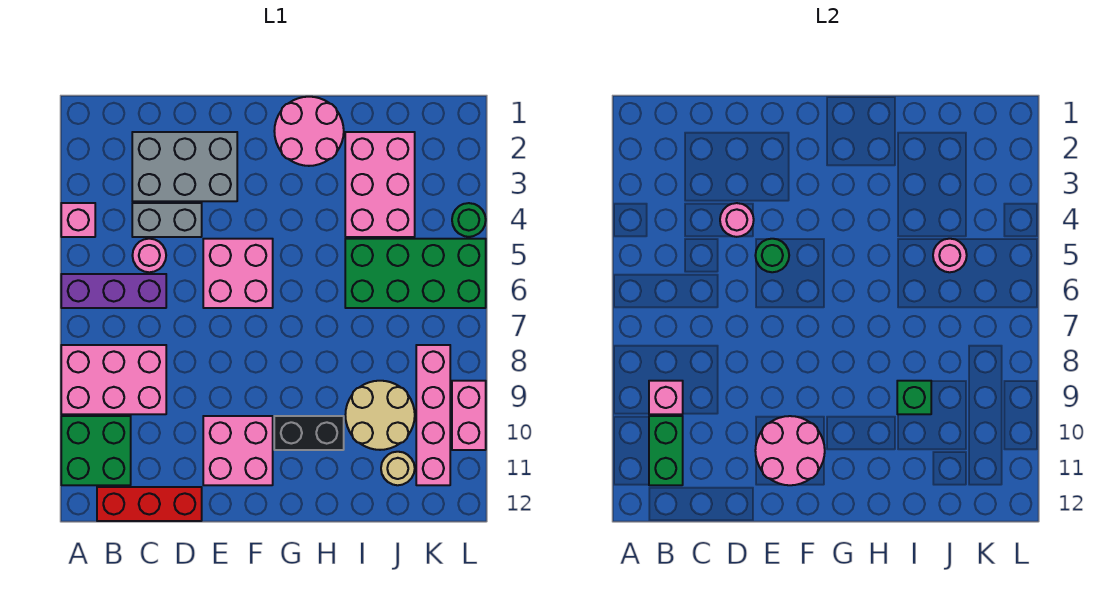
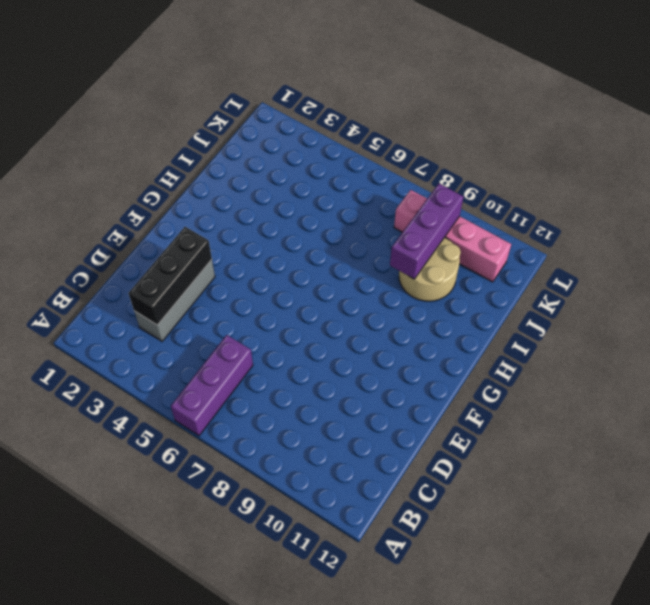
grey 1x3 brick [134,260,215,341] -> grey 2x3 brick [132,132,237,201]
black 1x3 brick [129,227,212,325] -> none
purple 1x3 brick [390,184,463,279] -> green 1x1 brick [897,381,931,414]
none -> pink 1x1 brick [61,203,95,237]
none -> pink 2x3 brick [61,345,166,414]
none -> green 2x2 brick [61,416,131,485]

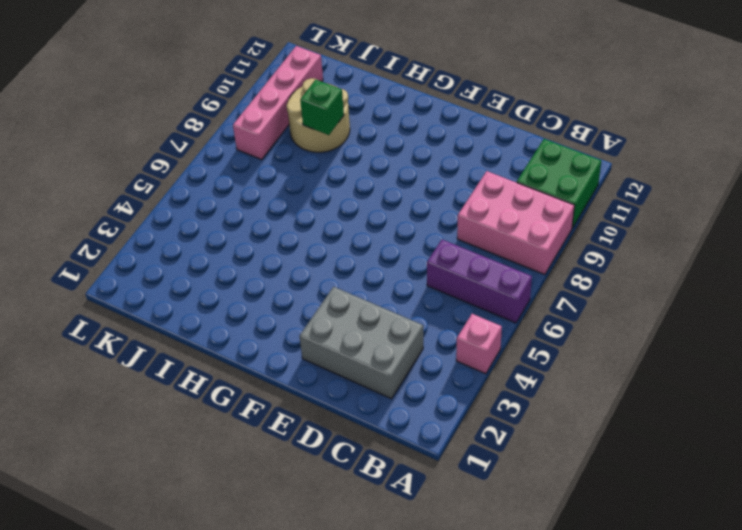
none -> red 1x3 brick [97,487,202,521]
none -> grey 1x2 brick [132,203,202,237]
none -> pink 1x1 round brick [132,239,166,272]

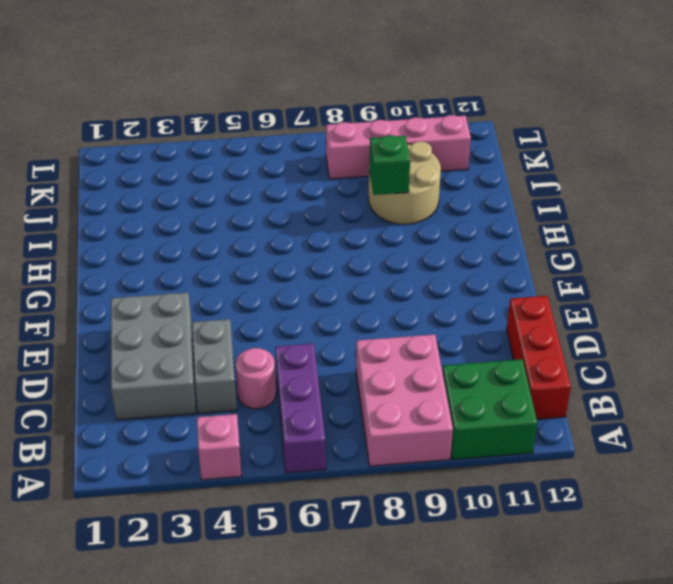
none -> pink 2x2 brick [203,239,273,308]
none -> pink 2x2 brick [203,416,273,485]
none -> pink 2x2 round brick [274,97,344,166]

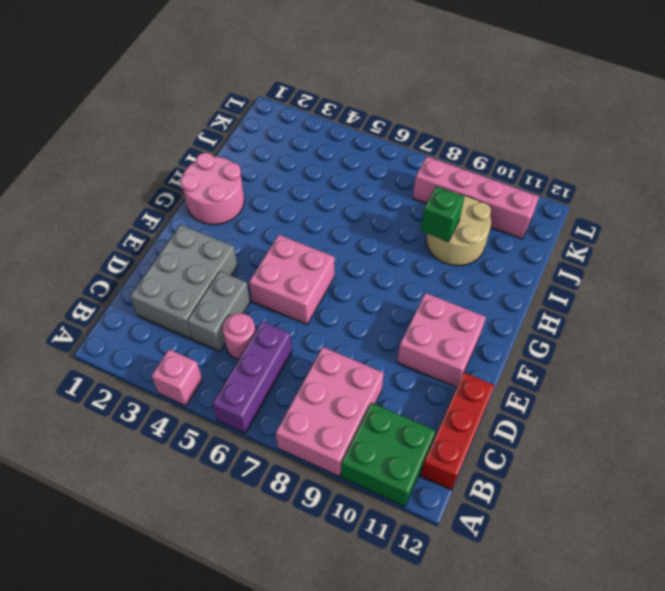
none -> black 1x2 brick [274,416,344,450]
none -> pink 2x3 brick [345,132,415,237]
none -> green 2x4 brick [345,239,486,308]

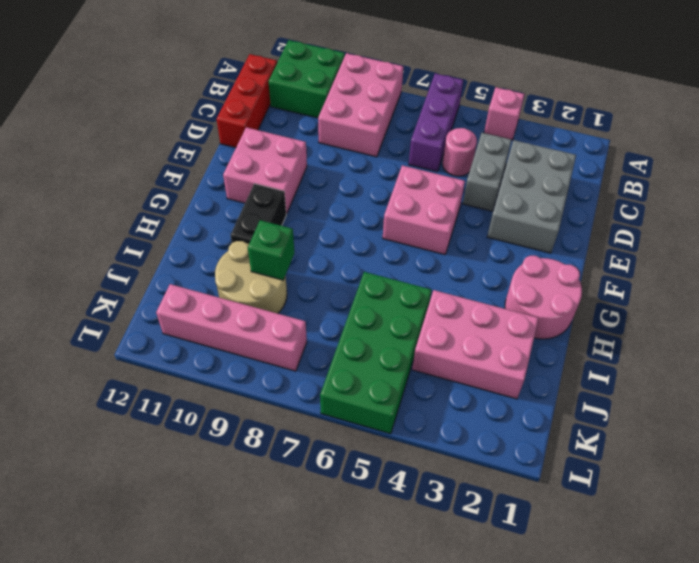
none -> tan 1x1 round brick [381,452,415,485]
none -> green 1x1 round brick [452,203,486,237]
none -> pink 1x2 brick [452,381,486,450]

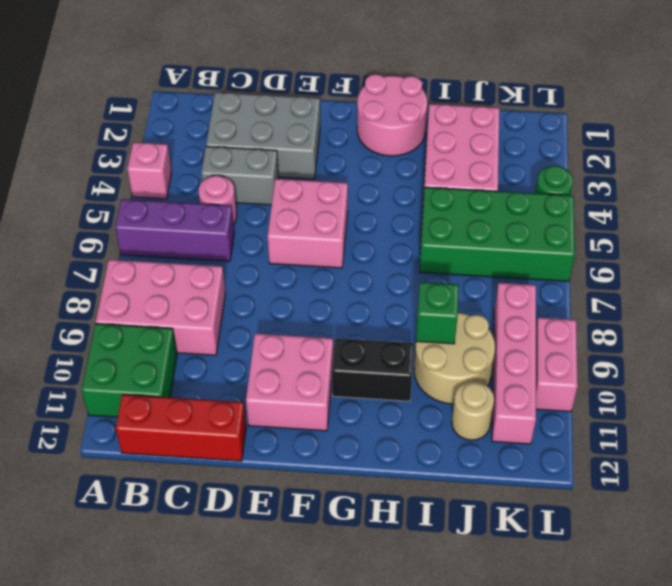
none -> pink 1x1 brick [649,381,683,414]
none -> green 1x2 brick [649,416,683,485]
none -> pink 1x1 round brick [720,203,754,237]

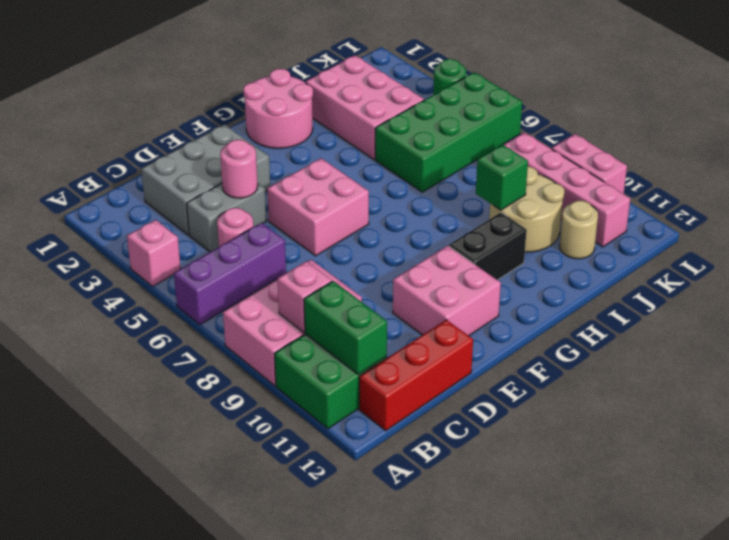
none -> green 1x1 round brick [755,239,789,272]
none -> pink 2x2 round brick [755,416,825,485]
none -> pink 1x1 round brick [933,239,967,272]

